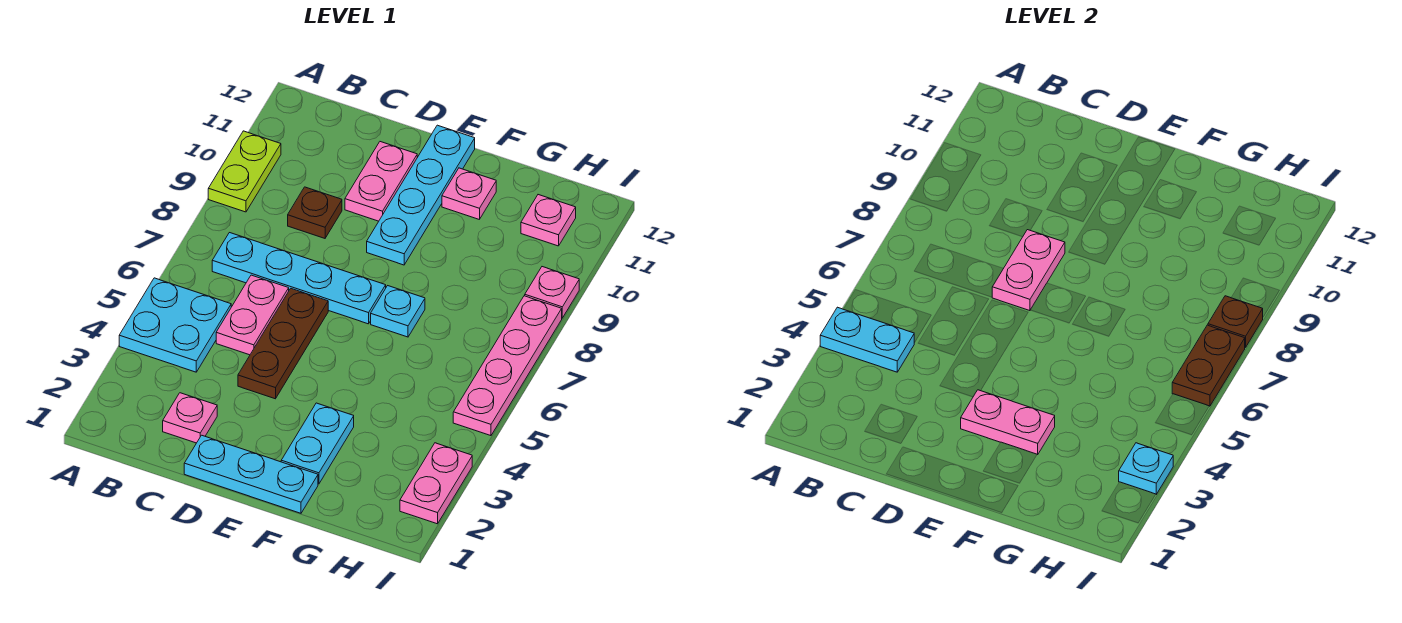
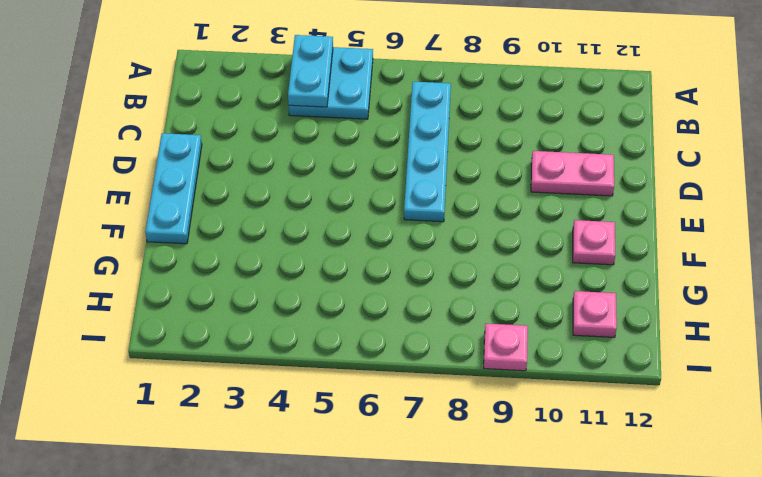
none -> lime 1x2 plate [208,131,281,212]
none -> pink 1x1 plate [163,393,217,443]
none -> pink 1x2 plate [216,275,289,355]

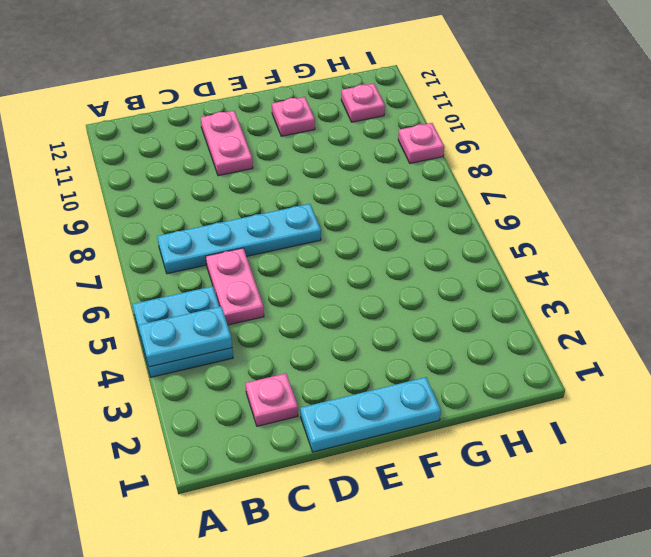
none -> lime 1x2 plate [208,131,281,212]
none -> brown 1x1 plate [288,187,342,238]
none -> brown 1x3 plate [238,289,328,399]

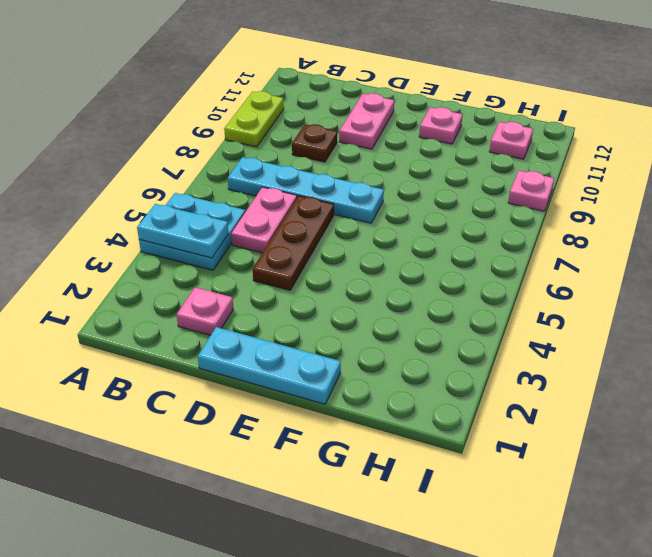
none -> cyan 1x4 plate [367,125,475,265]
none -> cyan 1x2 plate [281,403,354,484]
none -> cyan 1x1 plate [371,286,425,337]

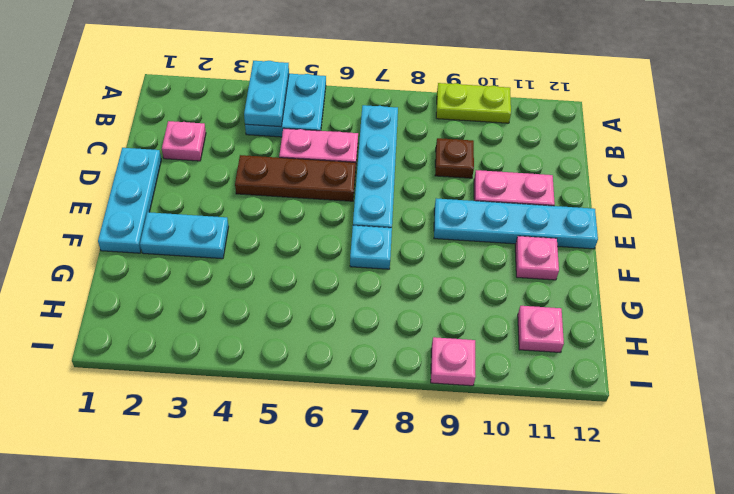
none -> pink 1x2 plate [400,443,472,524]
none -> pink 1x4 plate [453,296,562,436]
none -> pink 1x2 plate [992,230,1065,311]

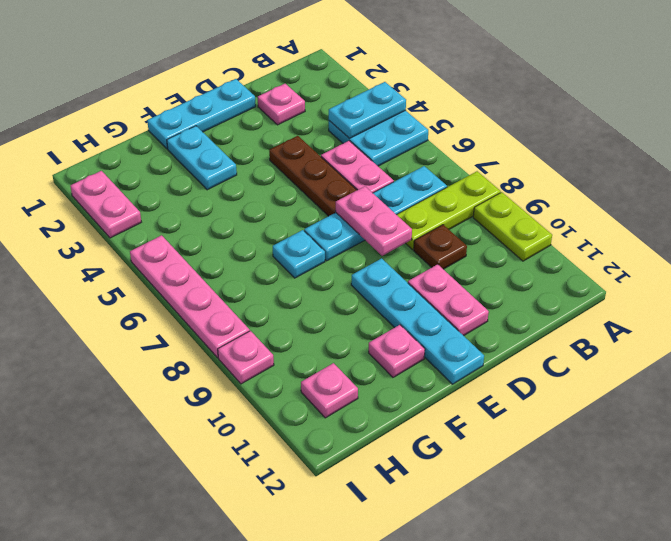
lime 1x3 plate [397,171,501,250] -> none
none -> pink 1x2 plate [961,390,1055,455]
none -> cyan 1x1 plate [1119,443,1173,494]
none -> brown 1x2 plate [1172,325,1245,406]

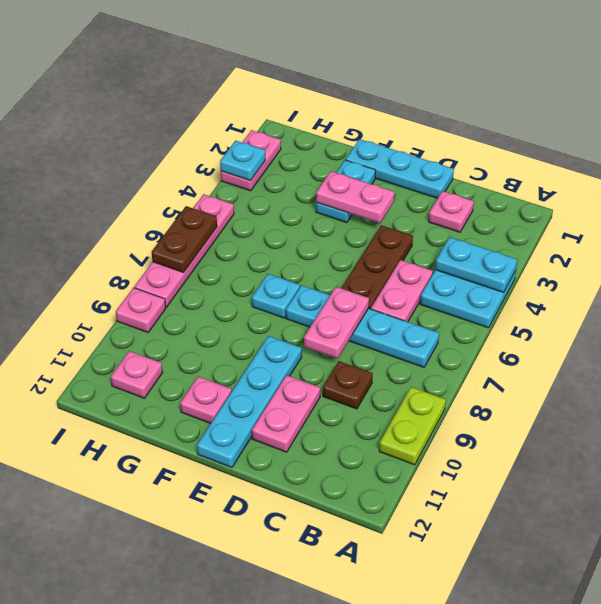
none -> brown 1x1 plate [1208,296,1263,347]

